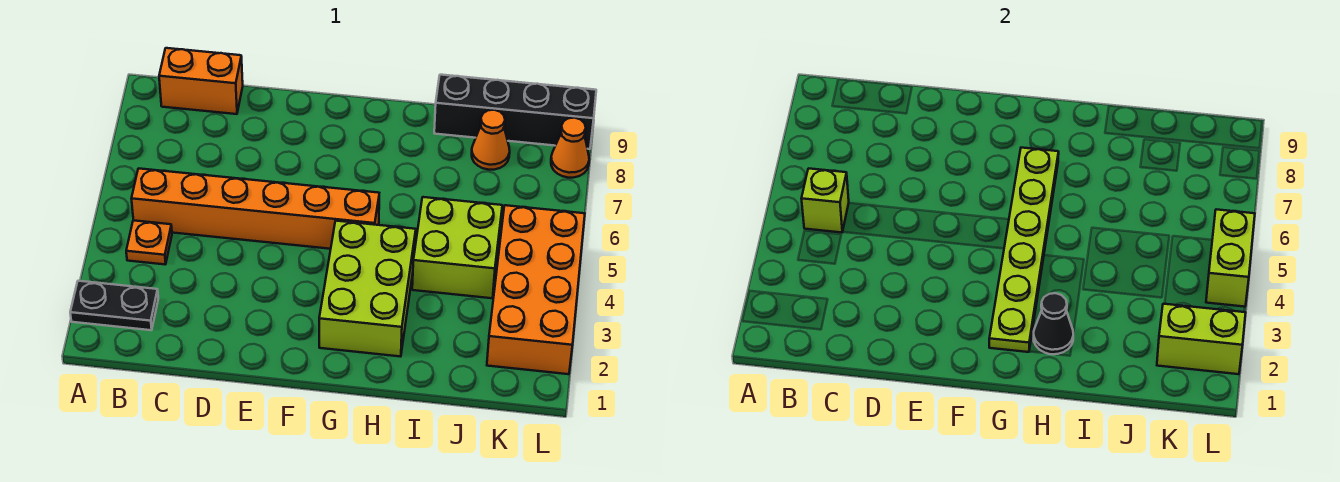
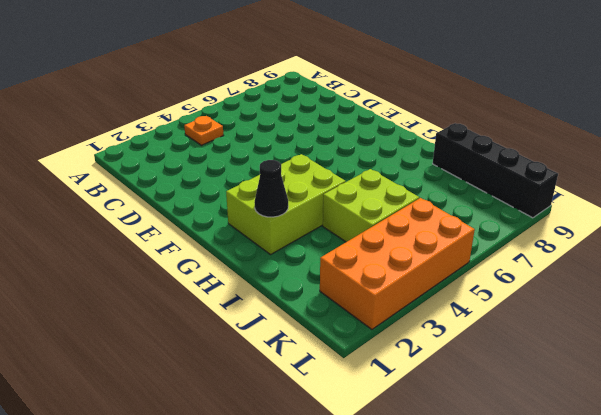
none -> black 1x2 plate [70,281,158,330]
none -> orange 1x6 brick [131,168,379,249]
none -> orange 1x2 brick [159,48,243,114]

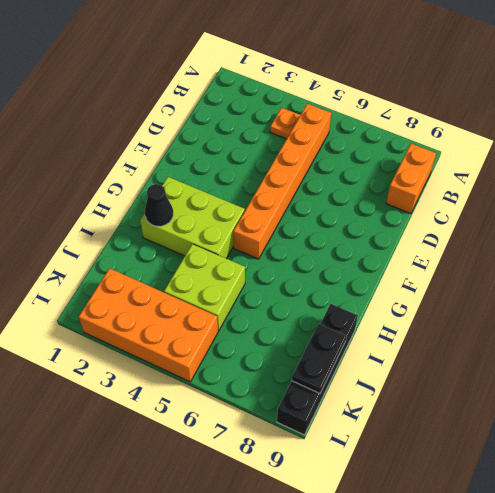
black 1x2 plate [292,324,346,393] -> black 1x2 plate moved to [70,281,158,330]
none -> orange 1x1 cone [472,110,510,170]
none -> orange 1x1 cone [551,118,589,178]
none -> lime 1x1 brick [801,168,849,233]

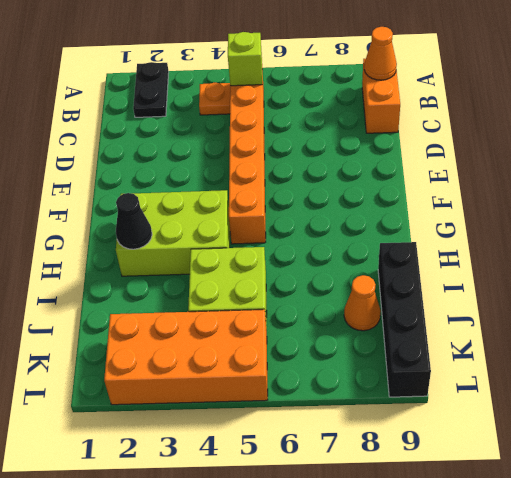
orange 1x1 cone [364,27,397,80] -> orange 1x1 cone moved to [551,118,589,178]
none -> lime 1x6 plate [989,148,1059,352]
none -> lime 1x2 brick [1157,304,1246,374]
none -> lime 1x2 brick [1206,209,1255,307]

